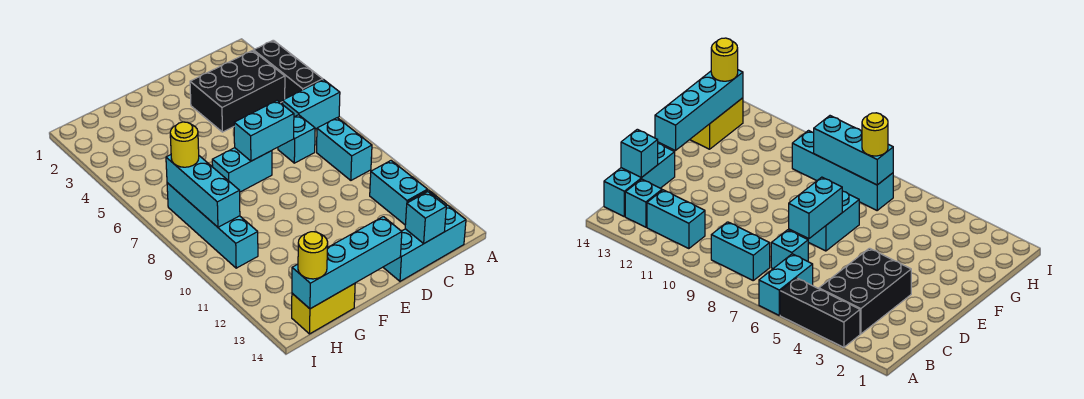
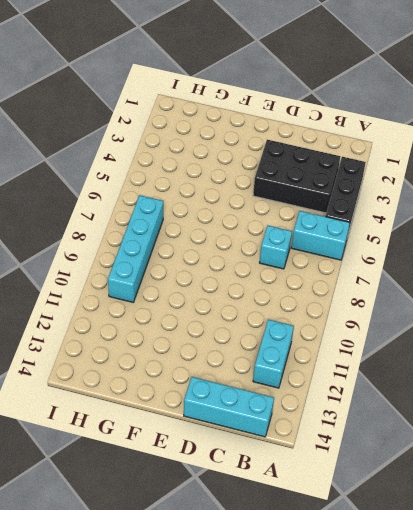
none -> cyan 1x2 brick [317,118,372,180]
none -> cyan 1x1 brick [625,179,662,227]
none -> cyan 1x2 brick [212,148,272,192]

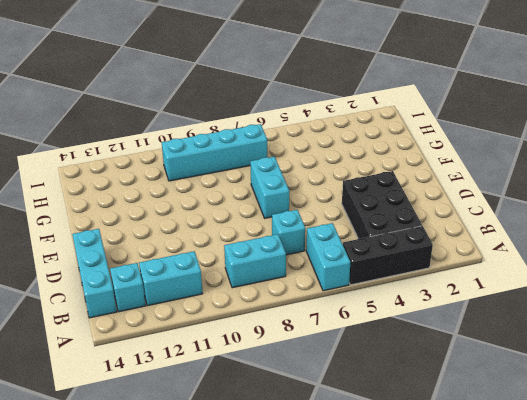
none -> yellow 1x2 brick [292,284,355,334]
none -> cyan 1x1 brick [405,192,446,243]
none -> cyan 1x2 brick [234,101,294,161]

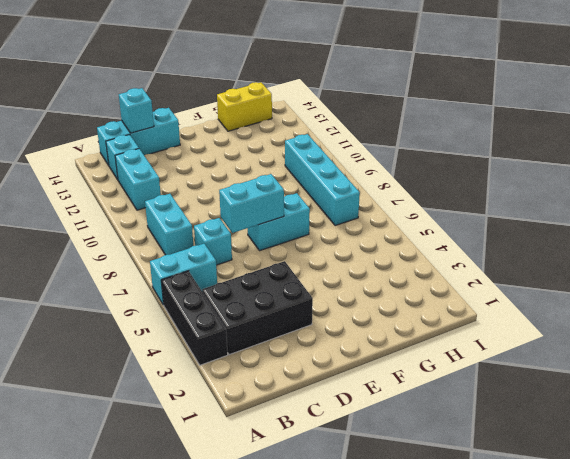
none -> cyan 1x4 brick [292,217,402,309]
none -> cyan 1x3 brick [166,155,240,227]
none -> yellow 1x1 round brick [170,122,199,167]

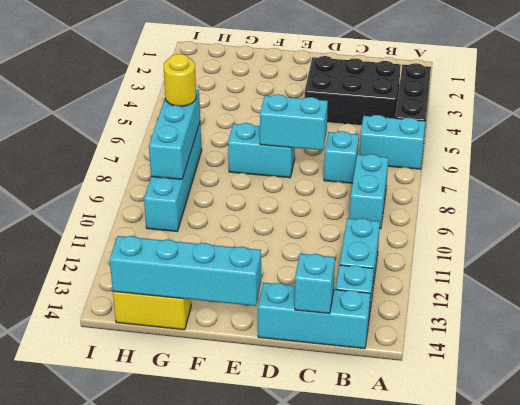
none -> yellow 1x1 round brick [298,232,328,279]

